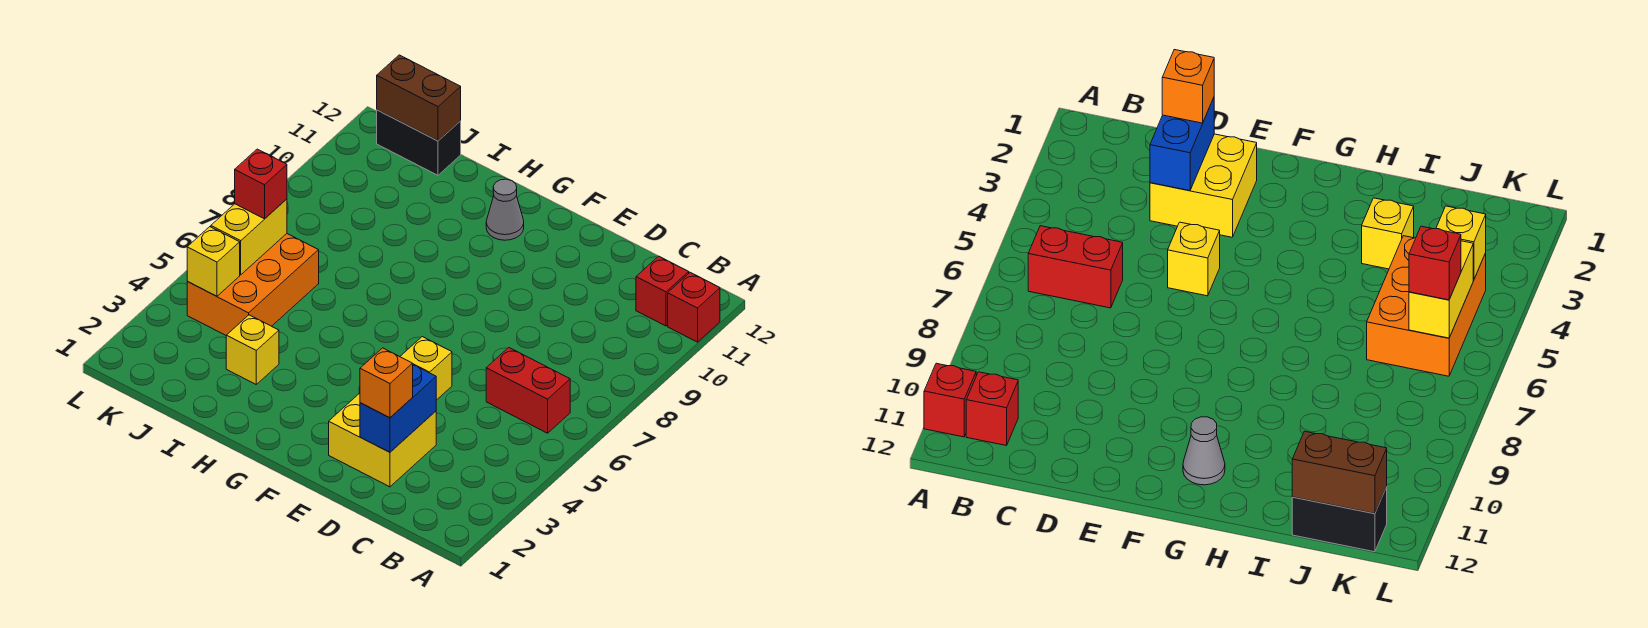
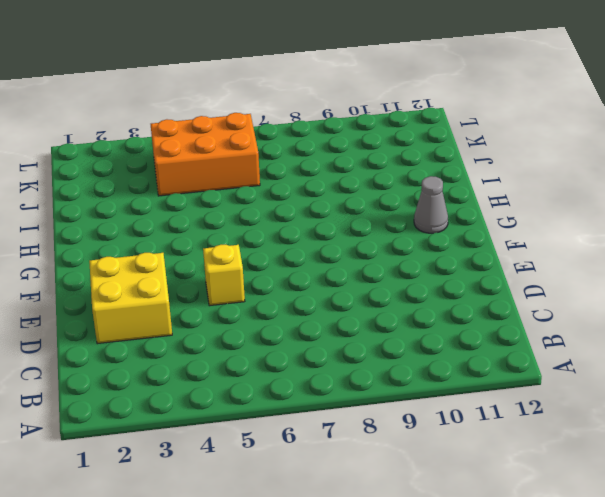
none -> red 1x1 brick [668,273,720,342]
none -> red 1x2 brick [486,348,570,433]
none -> red 1x1 brick [636,256,689,326]

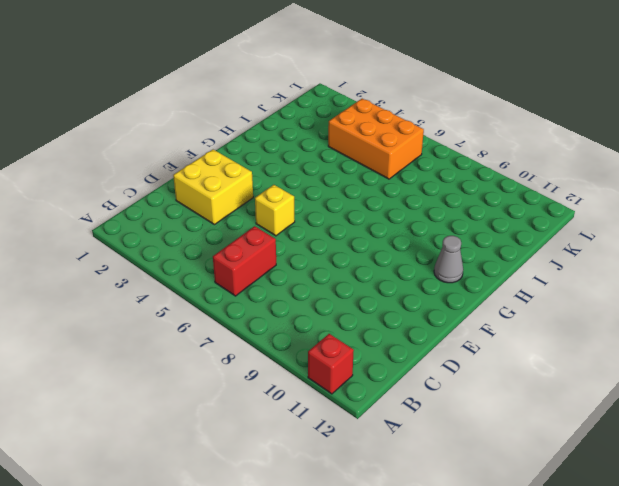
none -> red 1x1 brick [636,256,689,326]
none -> yellow 1x1 brick [226,315,279,384]
none -> black 1x2 brick [377,110,461,175]

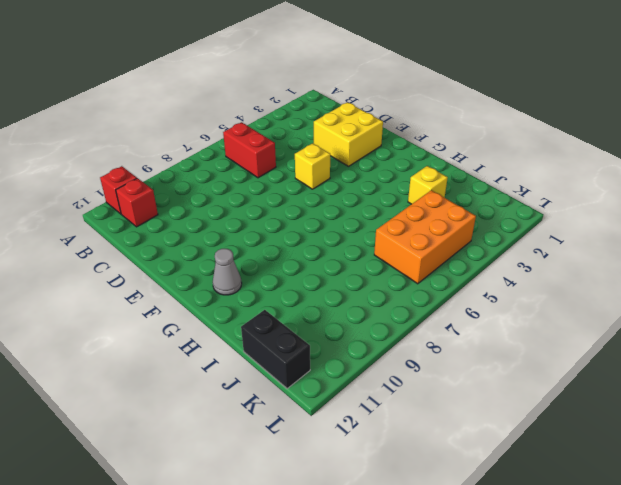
none -> blue 1x2 brick [360,365,436,452]
none -> brown 1x2 brick [377,55,461,141]
none -> yellow 1x1 brick [187,227,240,296]

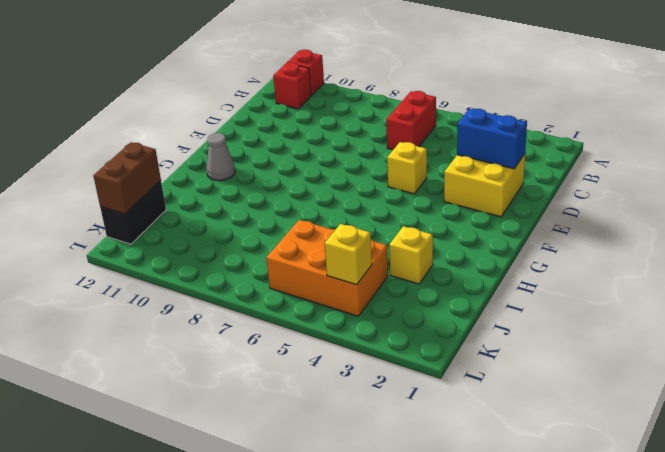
none -> yellow 1x2 brick [211,199,287,275]
none -> orange 1x1 brick [360,348,413,418]
none -> red 1x1 brick [235,149,287,219]

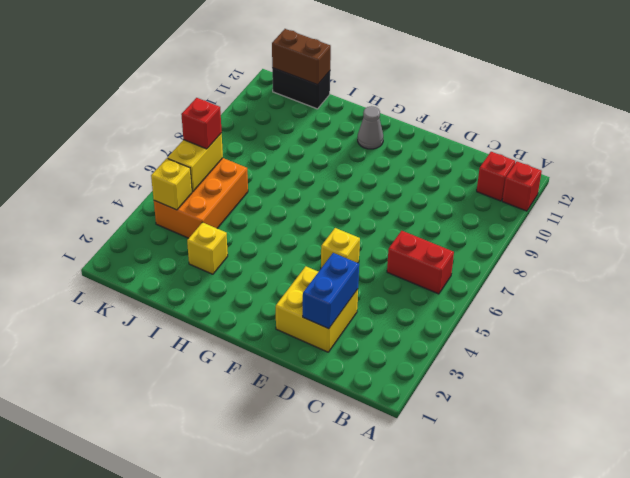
none -> orange 1x1 brick [360,348,413,418]

